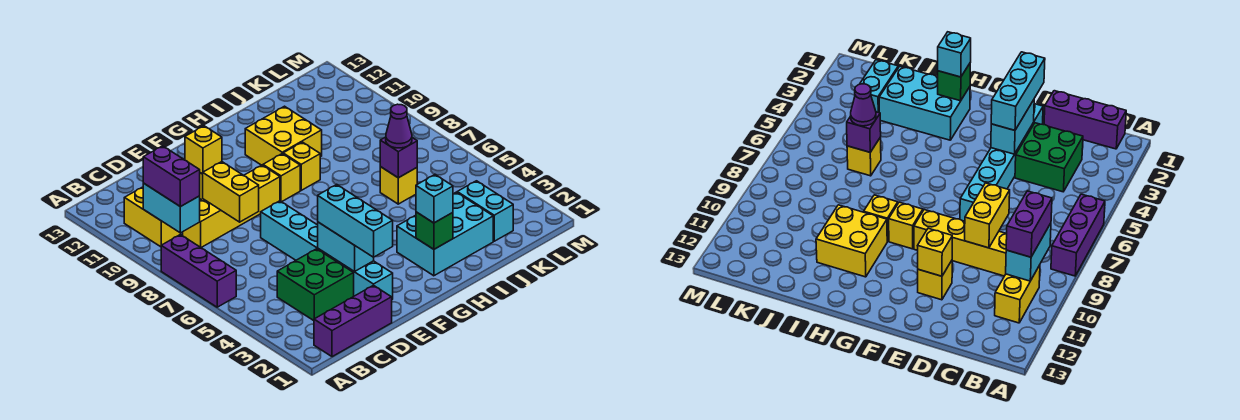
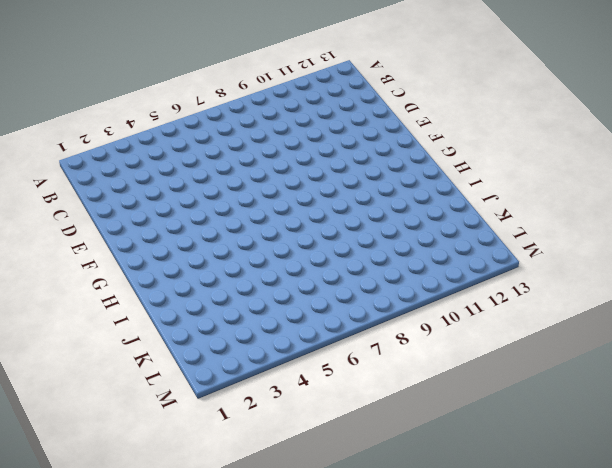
none -> purple 1x3 brick [161,235,236,307]
none -> purple 1x3 brick [314,285,392,357]
none -> yellow 1x2 brick [124,187,181,247]

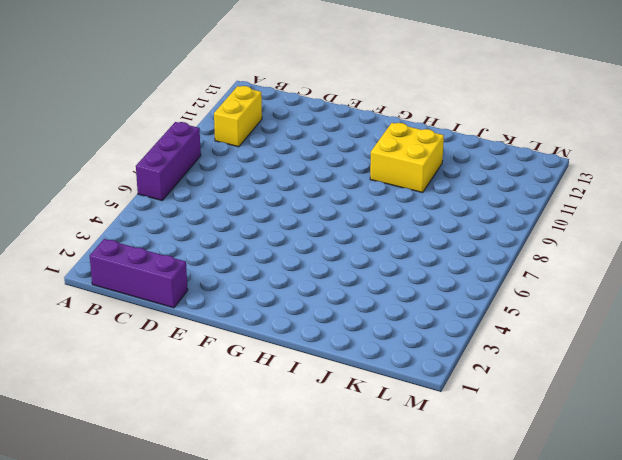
none -> green 2x2 brick [277,249,354,321]
none -> yellow 1x4 brick [183,165,280,247]
none -> cyan 1x6 brick [261,201,393,299]

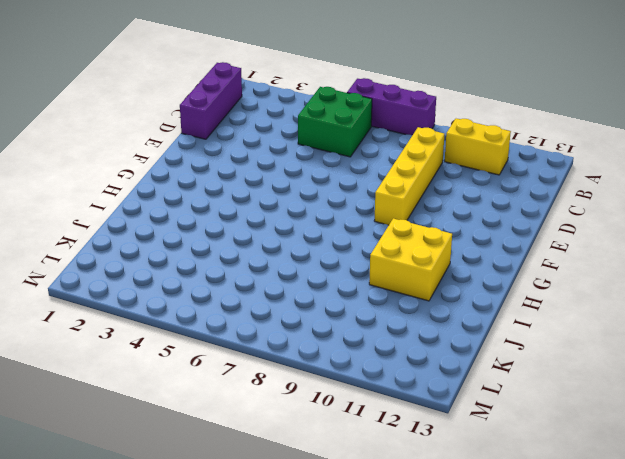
green 2x2 brick [298,87,372,157] -> green 2x2 brick moved to [277,249,354,321]
none -> cyan 1x6 brick [261,201,393,299]
none -> yellow 1x1 brick [918,261,952,300]
none -> yellow 1x1 brick [263,154,300,202]

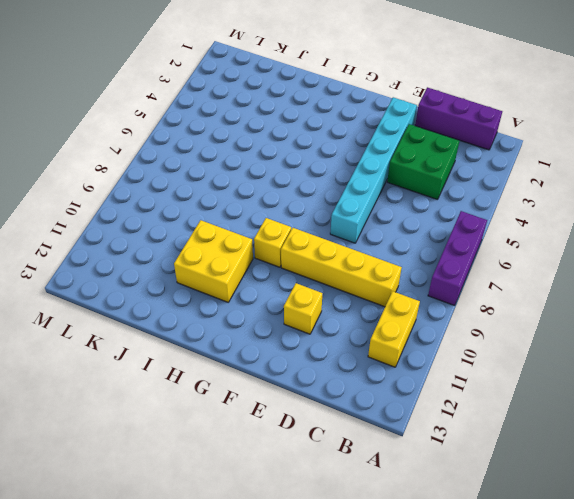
none -> cyan 2x3 brick [397,192,493,276]
none -> yellow 1x1 brick [283,142,320,190]
none -> yellow 1x1 brick [380,167,417,204]

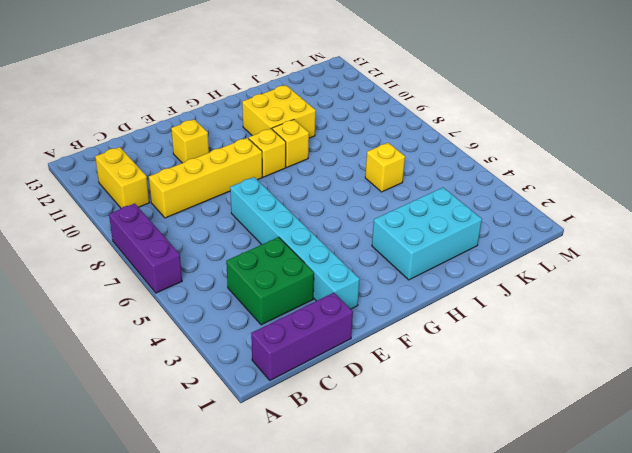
none -> cyan 1x2 brick [457,181,513,241]
none -> cyan 1x2 brick [143,183,200,233]
none -> yellow 1x2 brick [203,162,259,222]

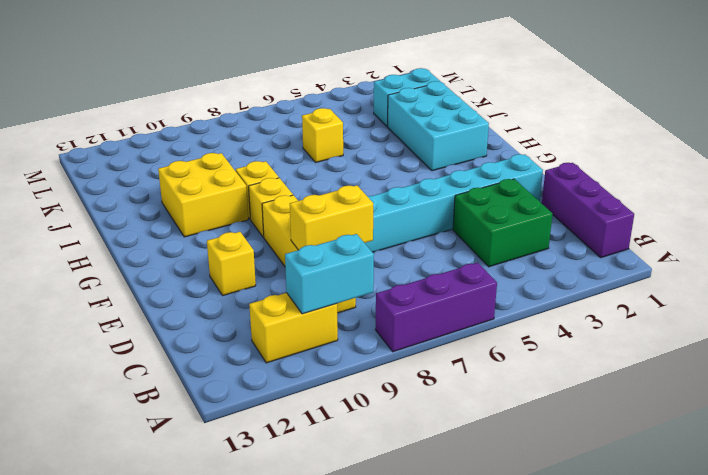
none -> cyan 1x2 brick [318,222,374,272]
none -> yellow 1x1 brick [185,126,222,174]
none -> green 1x1 brick [416,212,453,249]

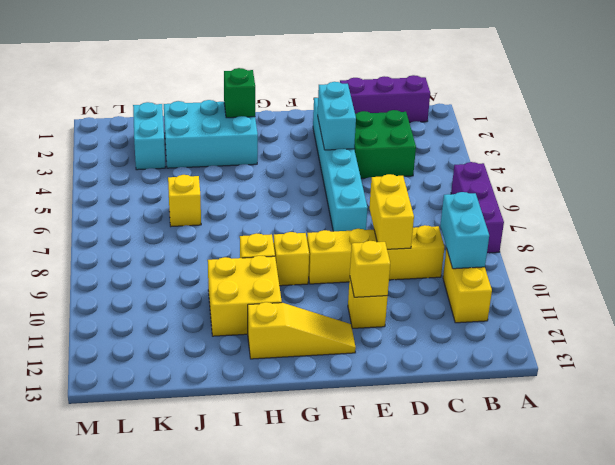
yellow 1x3 slope [248,302,356,359] -> none
none -> purple 1x1 brick [380,137,417,178]
none -> purple 1x2 brick [143,146,200,207]
none -> cyan 1x3 brick [318,185,393,257]

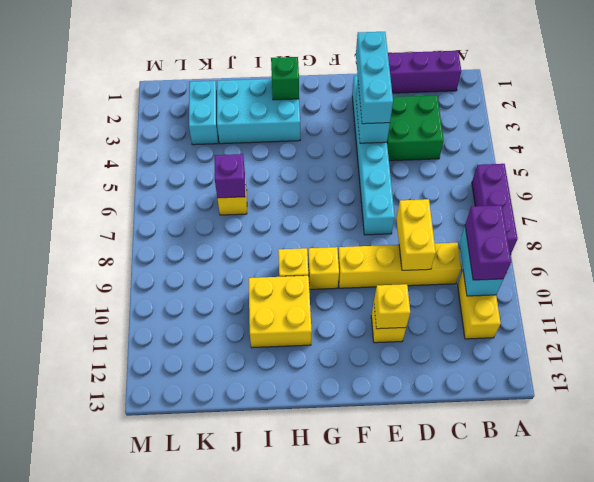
none -> cyan 1x1 brick [416,175,453,223]
none -> purple 1x1 cone [386,104,412,148]

